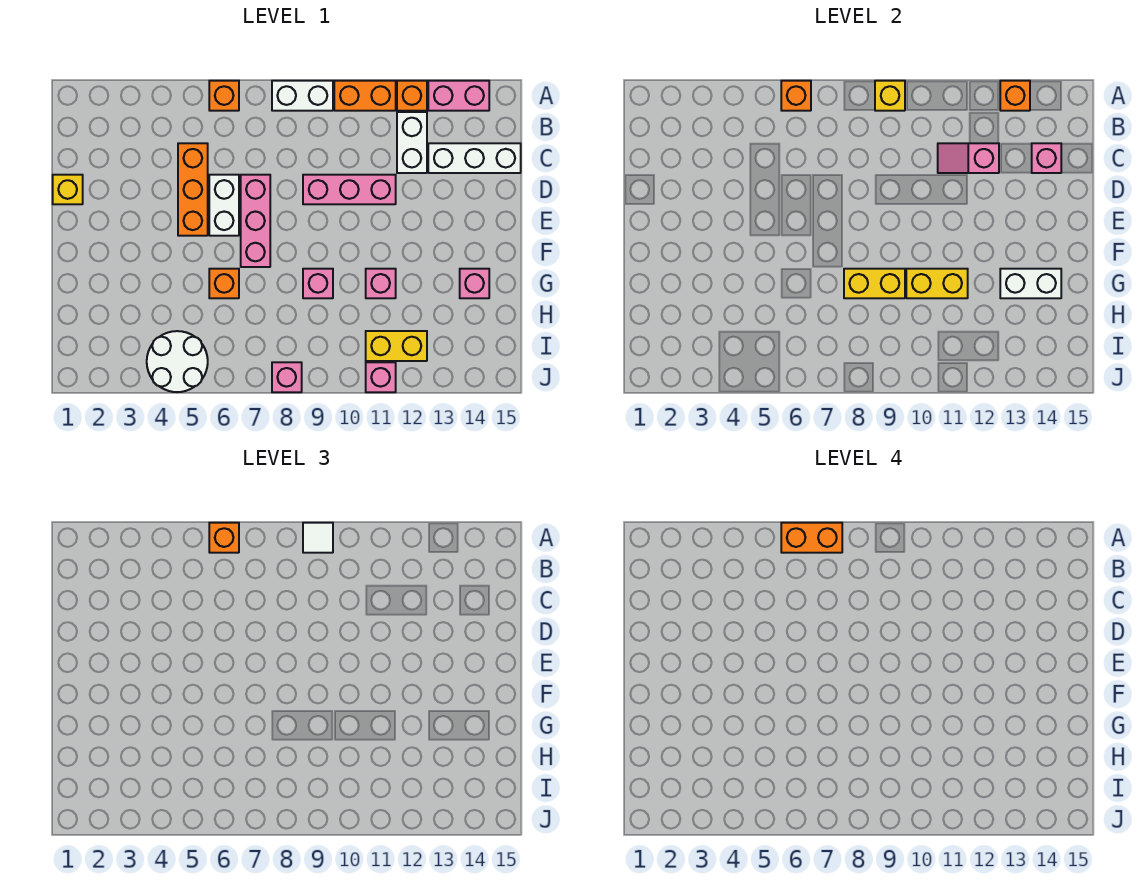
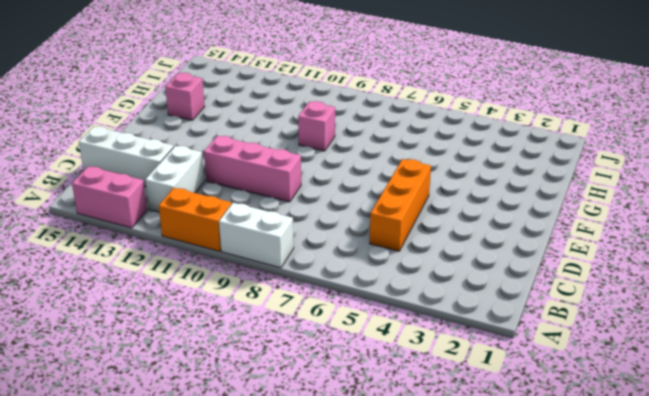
none -> orange 1x1 brick [209,81,239,111]
none -> orange 1x1 brick [397,81,427,111]
none -> yellow 1x1 brick [53,175,83,204]
none -> white 1x2 brick [209,175,239,236]

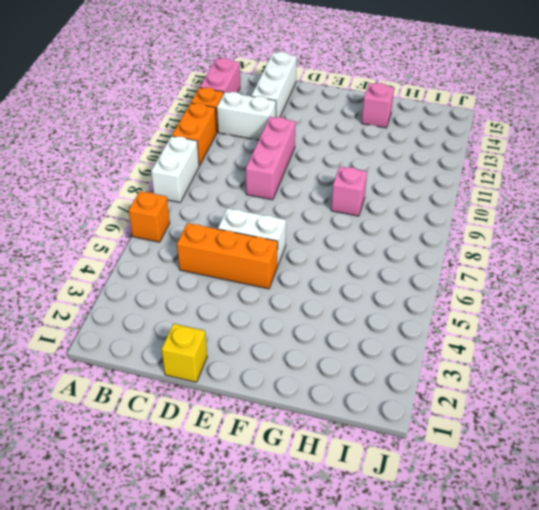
none -> pink 1x3 brick [241,175,270,267]
none -> orange 1x1 brick [209,269,239,298]
none -> pink 1x1 brick [366,269,396,298]
none -> white 2x2 round brick [147,331,208,392]

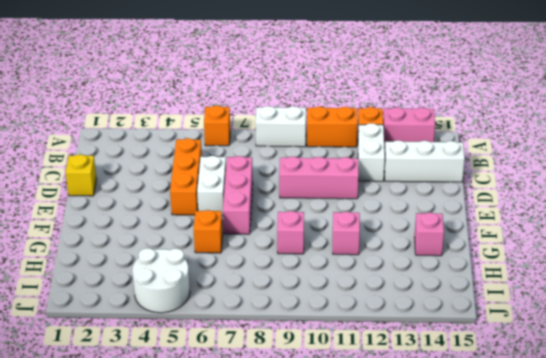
none -> yellow 1x2 brick [366,331,427,361]
none -> pink 1x1 brick [272,362,302,392]
none -> pink 1x1 brick [366,362,396,392]
none -> orange 1x1 brick [781,81,811,111]

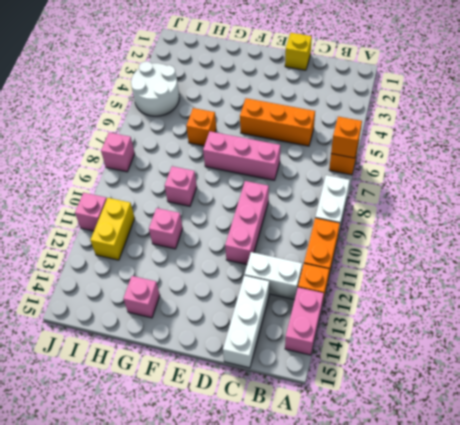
none -> white 1x2 brick [209,175,239,236]
none -> yellow 1x1 brick [875,81,905,111]
none -> orange 1x1 brick [1000,81,1030,111]
none -> pink 1x2 slope [938,143,999,173]

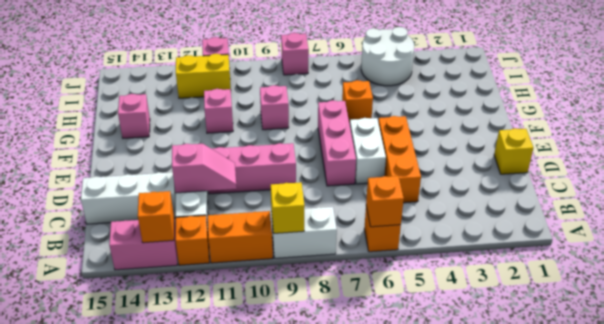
none -> pink 1x1 brick [1032,143,1061,173]
none -> yellow 1x2 brick [844,269,905,298]
none -> yellow 1x2 brick [906,269,968,298]
none -> white 1x2 brick [1000,269,1061,298]

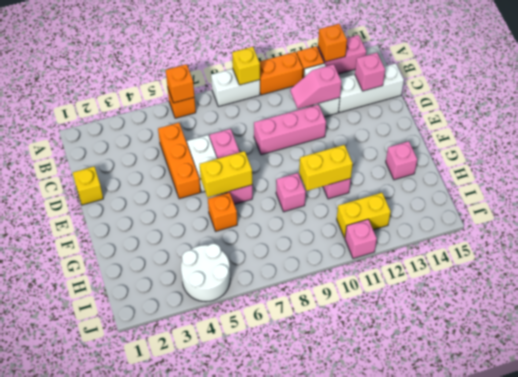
yellow 1x2 brick [200,151,252,197] -> yellow 1x2 brick moved to [844,269,905,298]
none -> pink 1x1 brick [272,362,302,392]
none -> white 1x2 brick [1000,269,1061,298]
none -> orange 1x1 brick [209,523,239,553]
none -> white 1x1 tile [303,523,333,553]

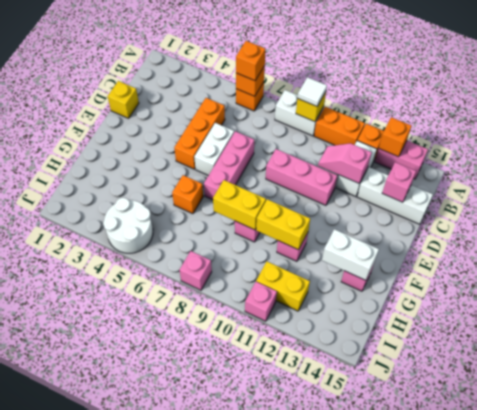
none -> orange 1x2 brick [781,523,842,553]

